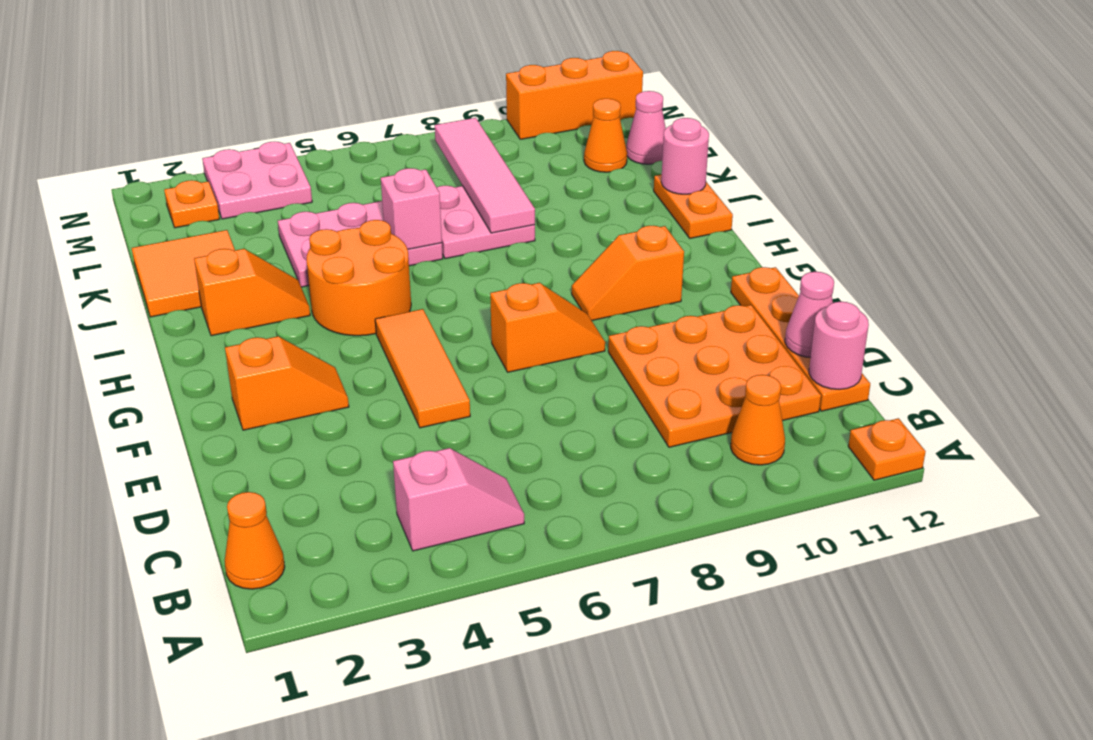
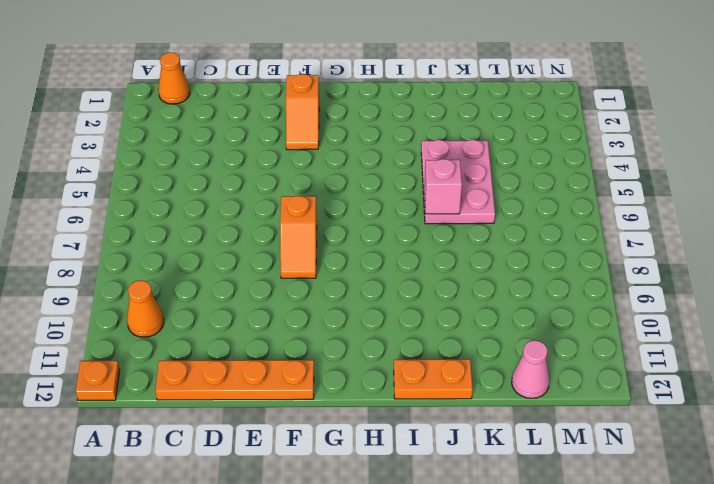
none -> pink 1x2 slope [393,448,524,551]
none -> orange 3x3 plate [608,305,821,447]
none -> orange 1x3 tile [375,309,470,428]

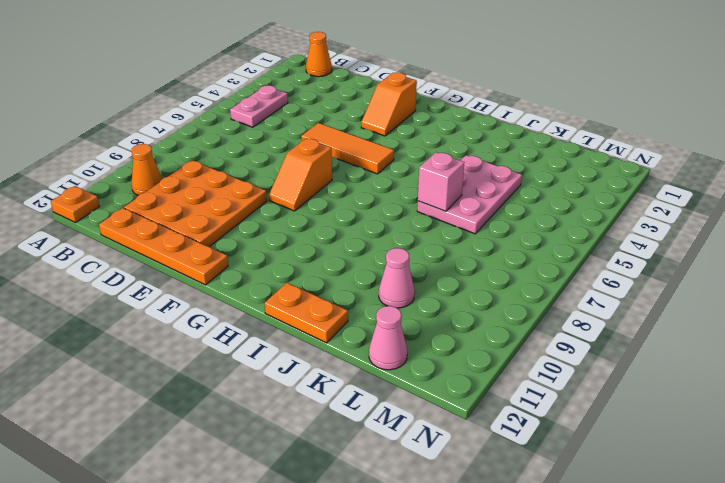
pink 1x2 plate [230,85,288,127] -> pink 1x2 slope [393,448,524,551]
pink 1x1 cone [379,248,415,308] -> pink 1x1 cone moved to [785,272,834,357]
none -> orange 1x2 slope [572,226,684,320]
none -> orange 2x2 round brick [307,220,411,336]
none -> orange 1x2 slope [194,249,310,336]

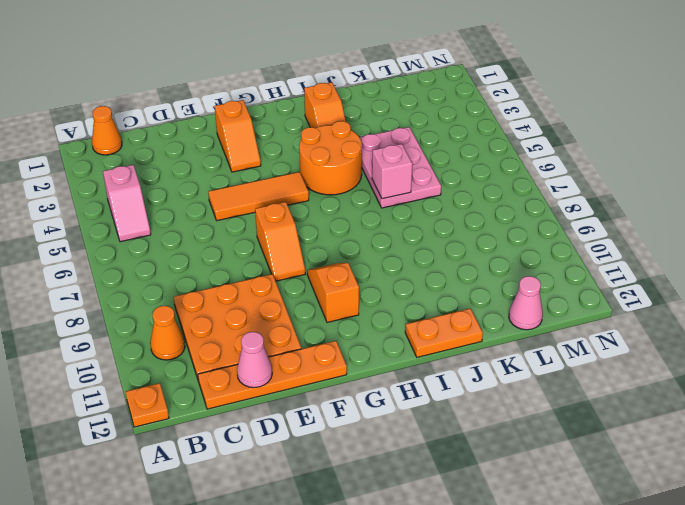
none -> orange 2x2 tile [132,230,235,317]
none -> pink 2x2 plate [437,186,535,259]
none -> orange 1x1 cone [584,99,627,172]

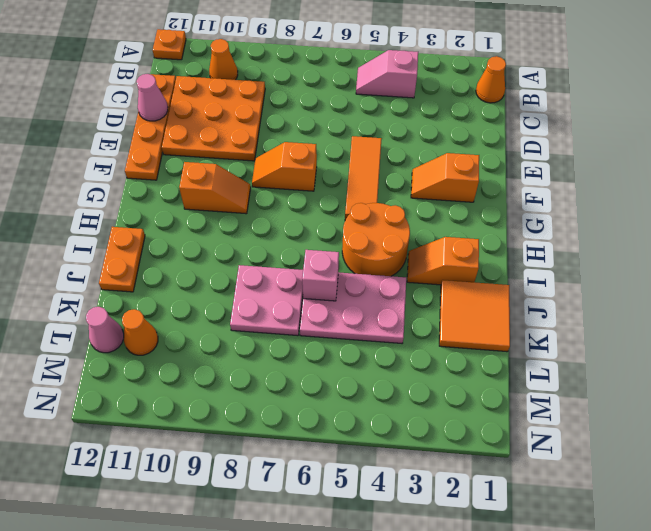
none -> orange 1x1 plate [164,180,219,228]
none -> pink 2x2 plate [202,142,312,219]
none -> orange 1x3 brick [506,51,643,139]

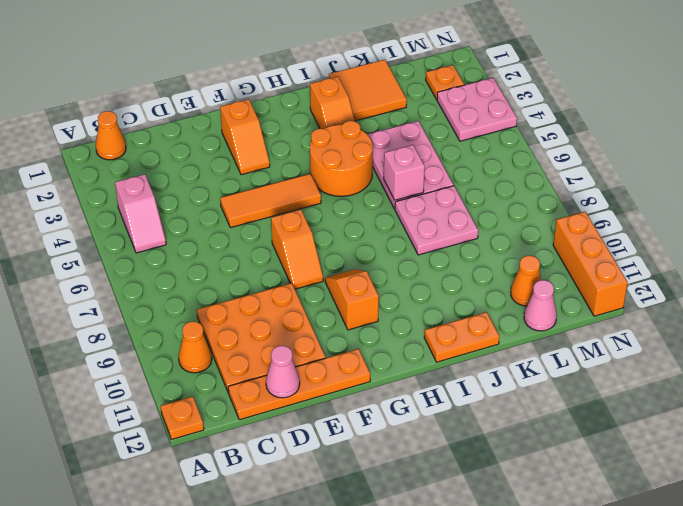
none -> pink 1x1 round brick [809,302,869,390]
none -> pink 1x4 tile [435,118,535,233]
none -> pink 1x1 round brick [661,118,709,194]

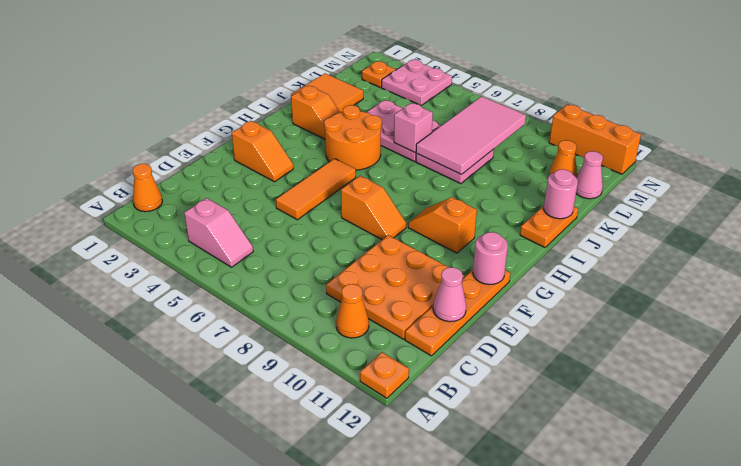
pink 1x1 round brick [473,232,508,285] -> pink 1x1 round brick moved to [809,302,869,390]
pink 2x4 tile [416,96,526,174] -> pink 1x4 tile [435,118,535,233]

